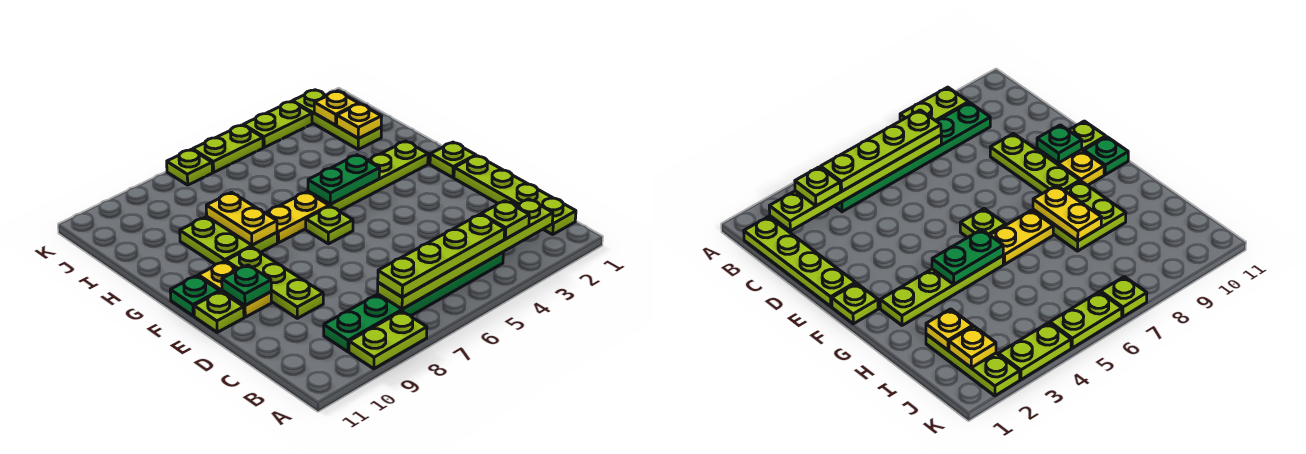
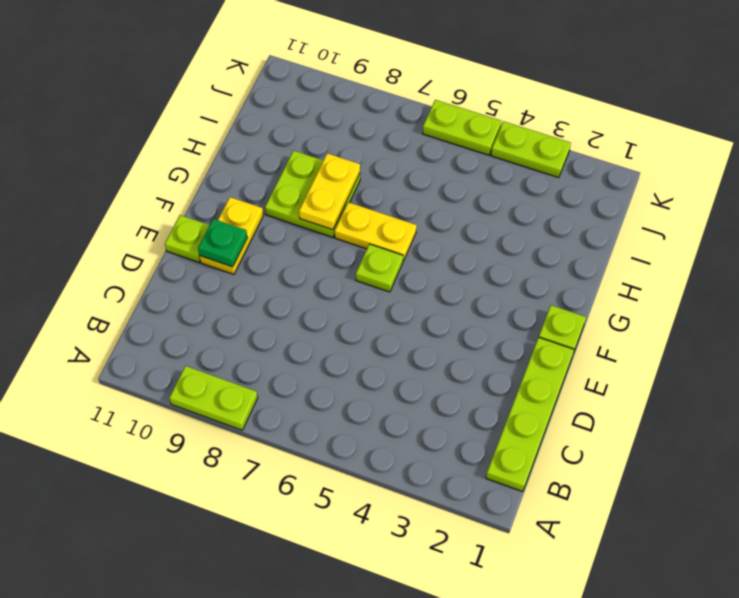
none -> green 1x6 plate [324,252,503,352]
none -> lime 1x3 plate [226,247,323,318]
none -> green 1x1 plate [170,276,220,316]

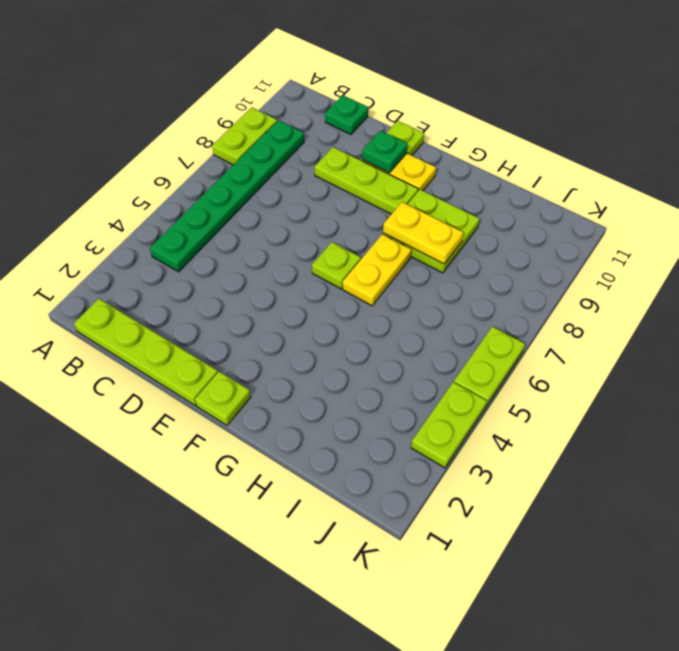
green 1x1 plate [325,95,368,134] -> green 1x1 plate moved to [170,276,220,316]
none -> lime 1x4 plate [308,141,428,211]
none -> lime 1x3 plate [292,90,381,149]
none -> lime 1x1 plate [167,149,212,185]

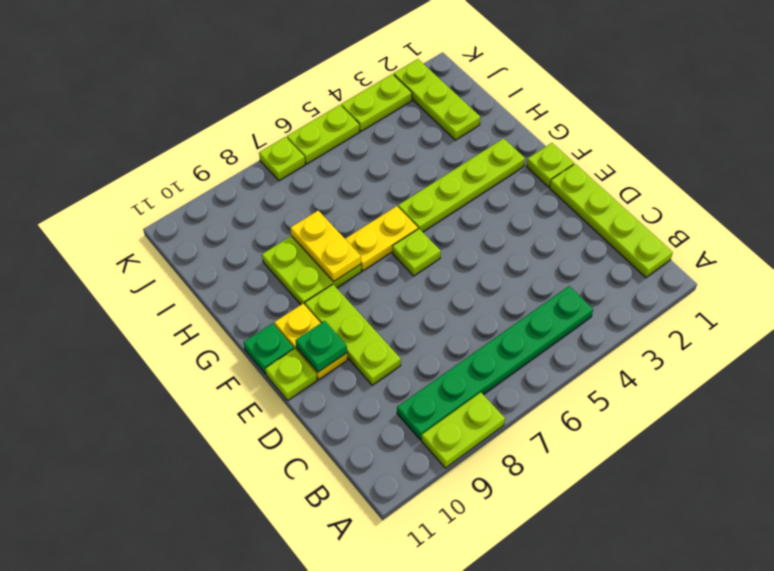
none -> lime 1x6 plate [378,199,553,309]
none -> green 1x2 plate [308,155,380,204]
none -> yellow 1x1 plate [337,104,382,138]

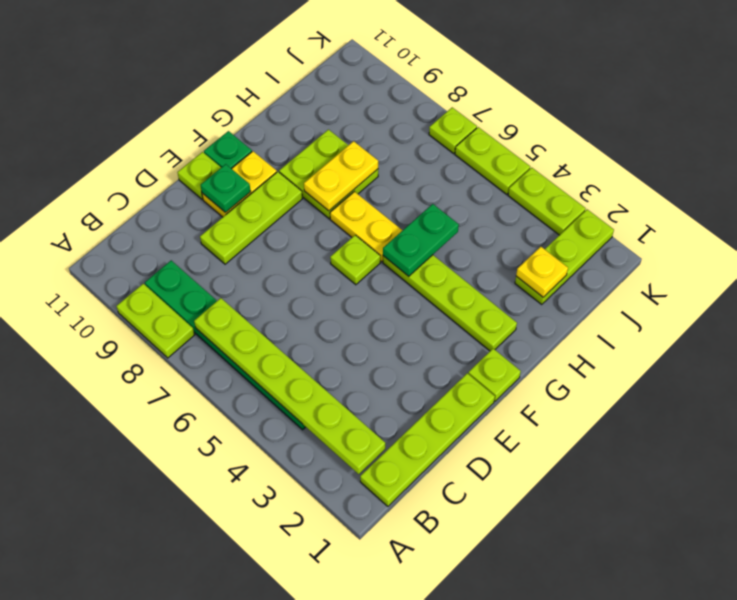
green 1x2 plate [383,204,459,276] -> green 1x2 plate turned to [308,155,380,204]
none -> yellow 1x1 plate [314,91,359,125]
none -> lime 1x1 plate [481,201,529,239]
none -> lime 1x4 plate [378,214,505,297]

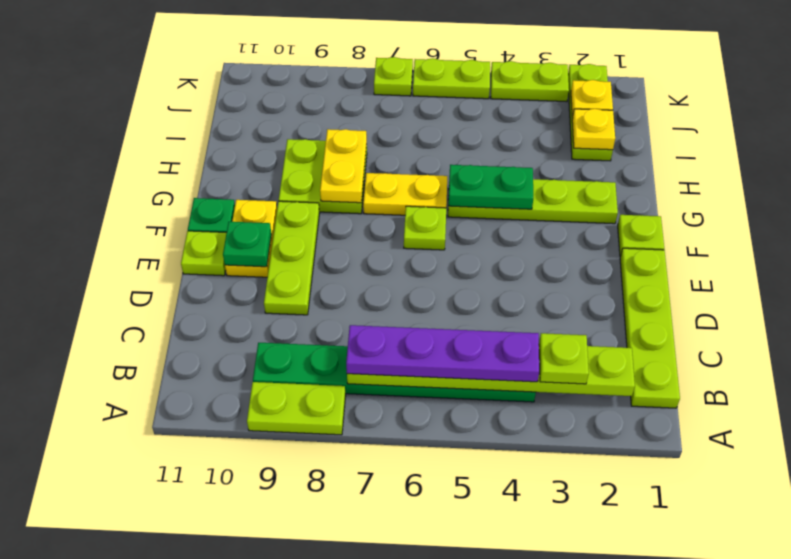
purple 1x4 plate [346,325,539,382] -> lime 1x4 plate [378,214,505,297]

